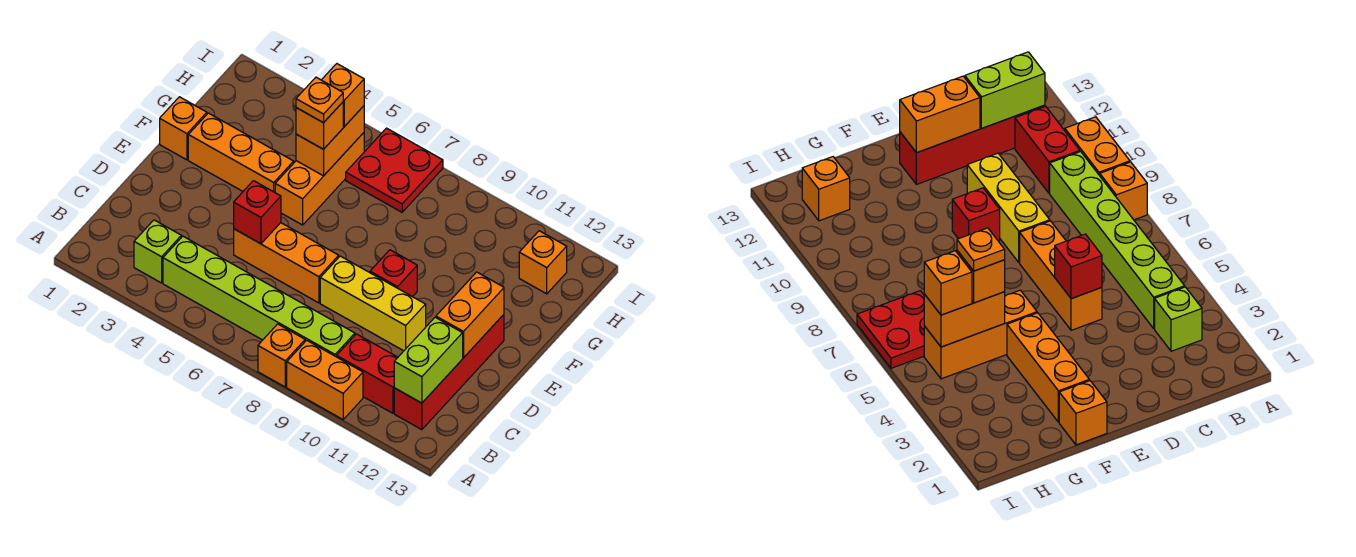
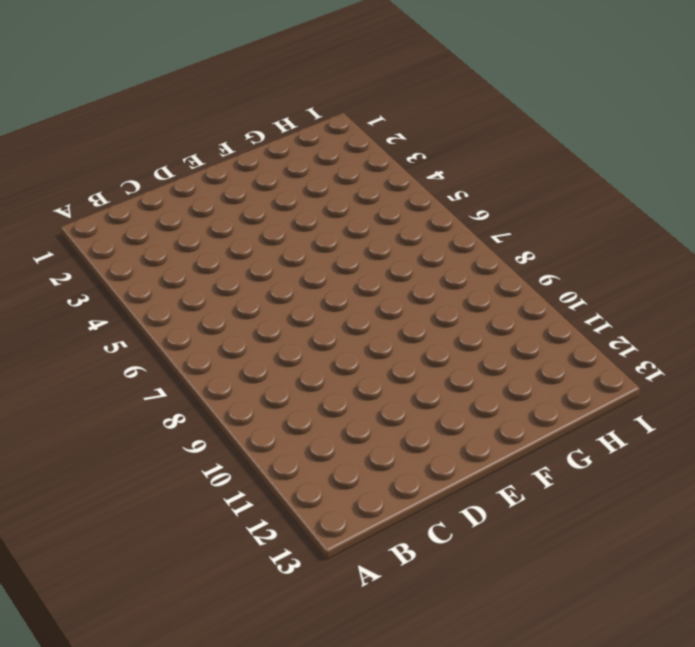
none -> orange 1x1 brick [258,324,305,387]
none -> orange 1x2 brick [287,340,363,420]
none -> lime 1x1 brick [134,220,181,283]

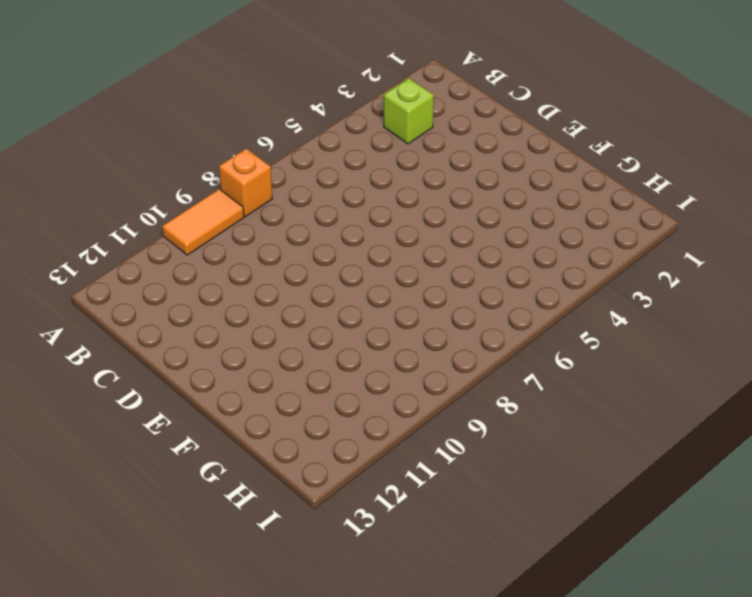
orange 1x2 tile [162,189,244,255] -> orange 1x2 brick [287,340,363,420]
none -> lime 1x6 brick [163,236,355,357]
none -> red 1x2 brick [337,334,398,413]
none -> red 1x4 brick [394,315,504,430]

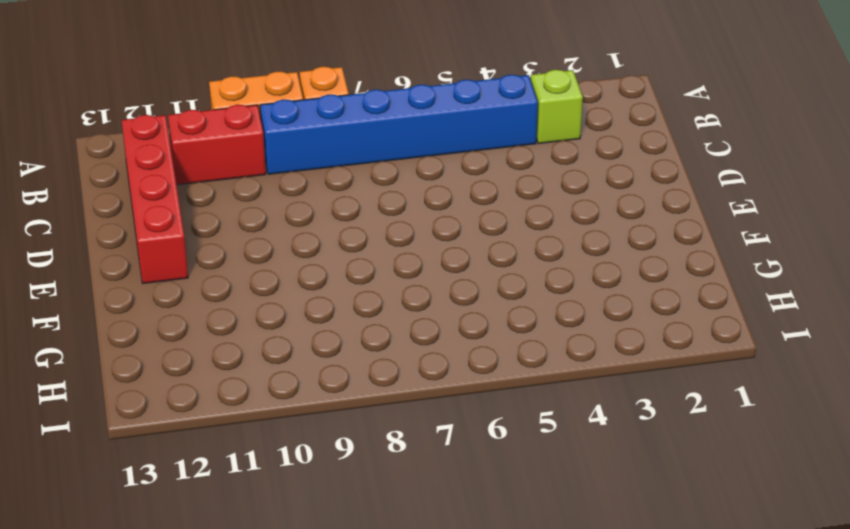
blue 1x6 brick [260,75,538,174] -> lime 1x6 brick [163,236,355,357]
none -> orange 1x3 brick [234,223,339,303]
none -> yellow 1x3 brick [320,256,426,351]
none -> red 1x1 brick [370,250,417,297]

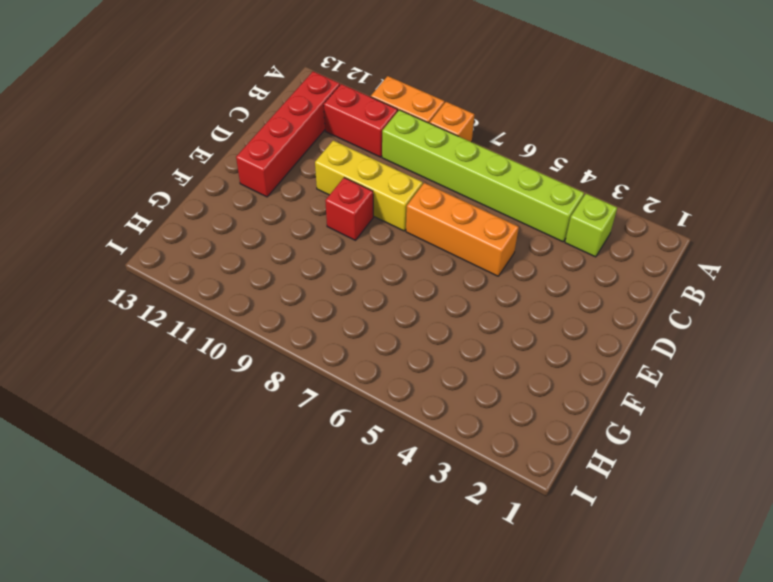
none -> orange 1x1 brick [160,97,207,160]
none -> orange 1x3 brick [188,113,294,192]
none -> orange 1x3 brick [275,133,364,225]

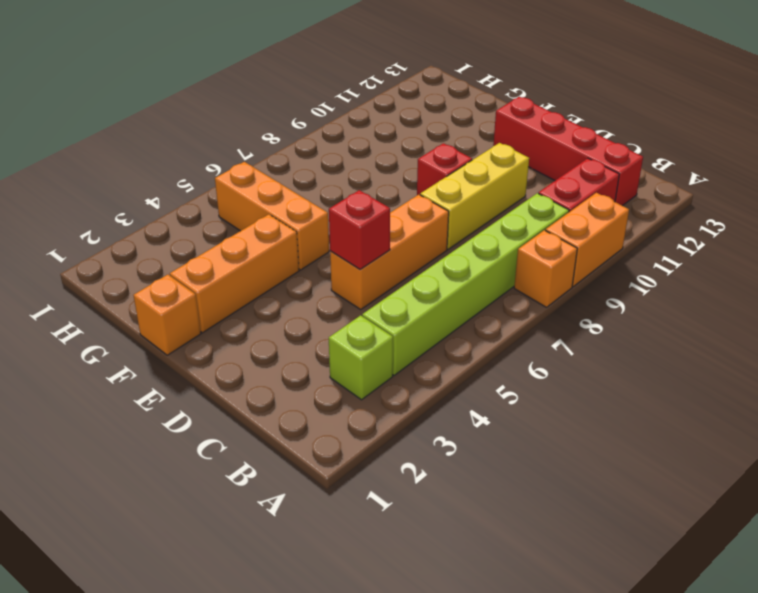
none -> red 2x2 plate [346,128,443,212]
none -> orange 1x1 brick [519,231,567,294]
none -> lime 1x2 brick [394,317,463,403]

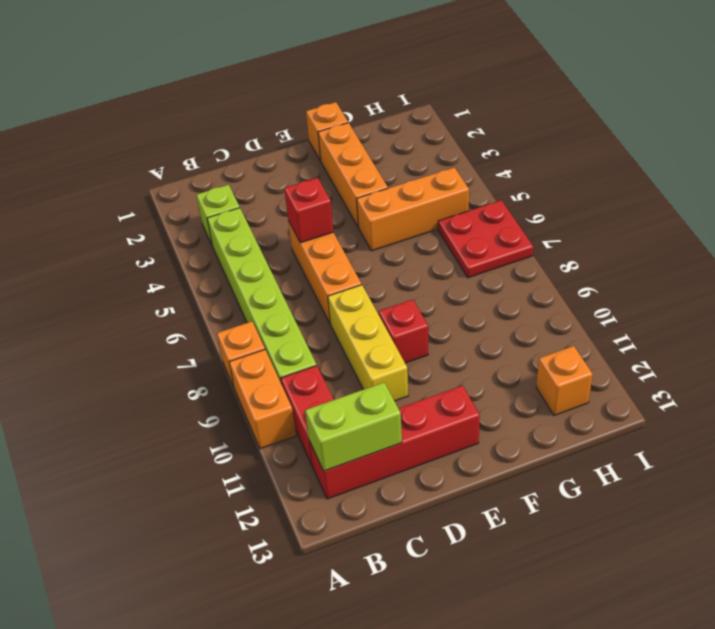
none -> orange 1x2 brick [436,272,504,358]
none -> orange 1x2 brick [296,106,364,176]
none -> orange 1x1 brick [296,102,343,149]

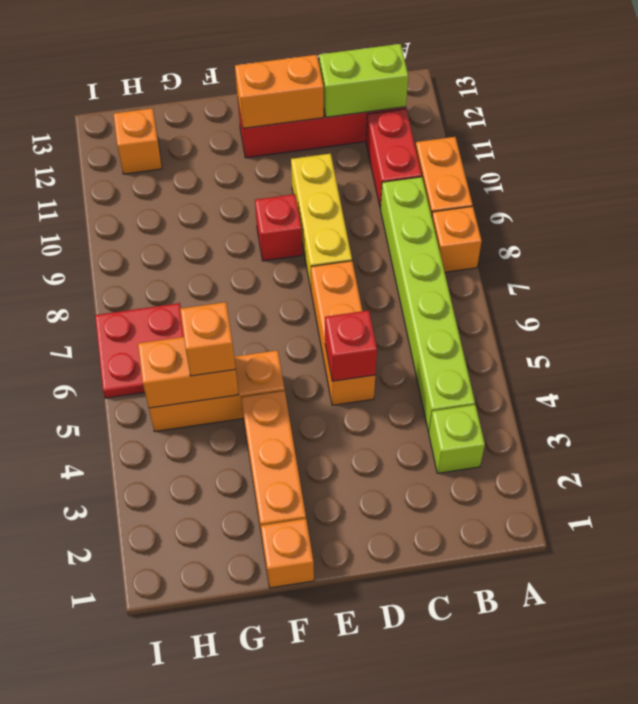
none -> orange 1x1 brick [322,64,364,127]
none -> orange 1x1 plate [296,77,343,123]

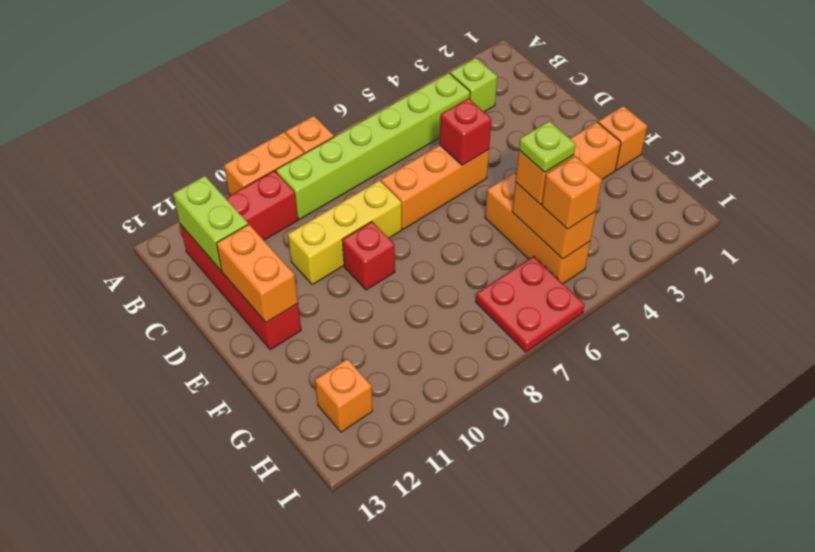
lime 1x1 plate [519,121,575,172] -> orange 1x1 plate [296,77,343,123]

